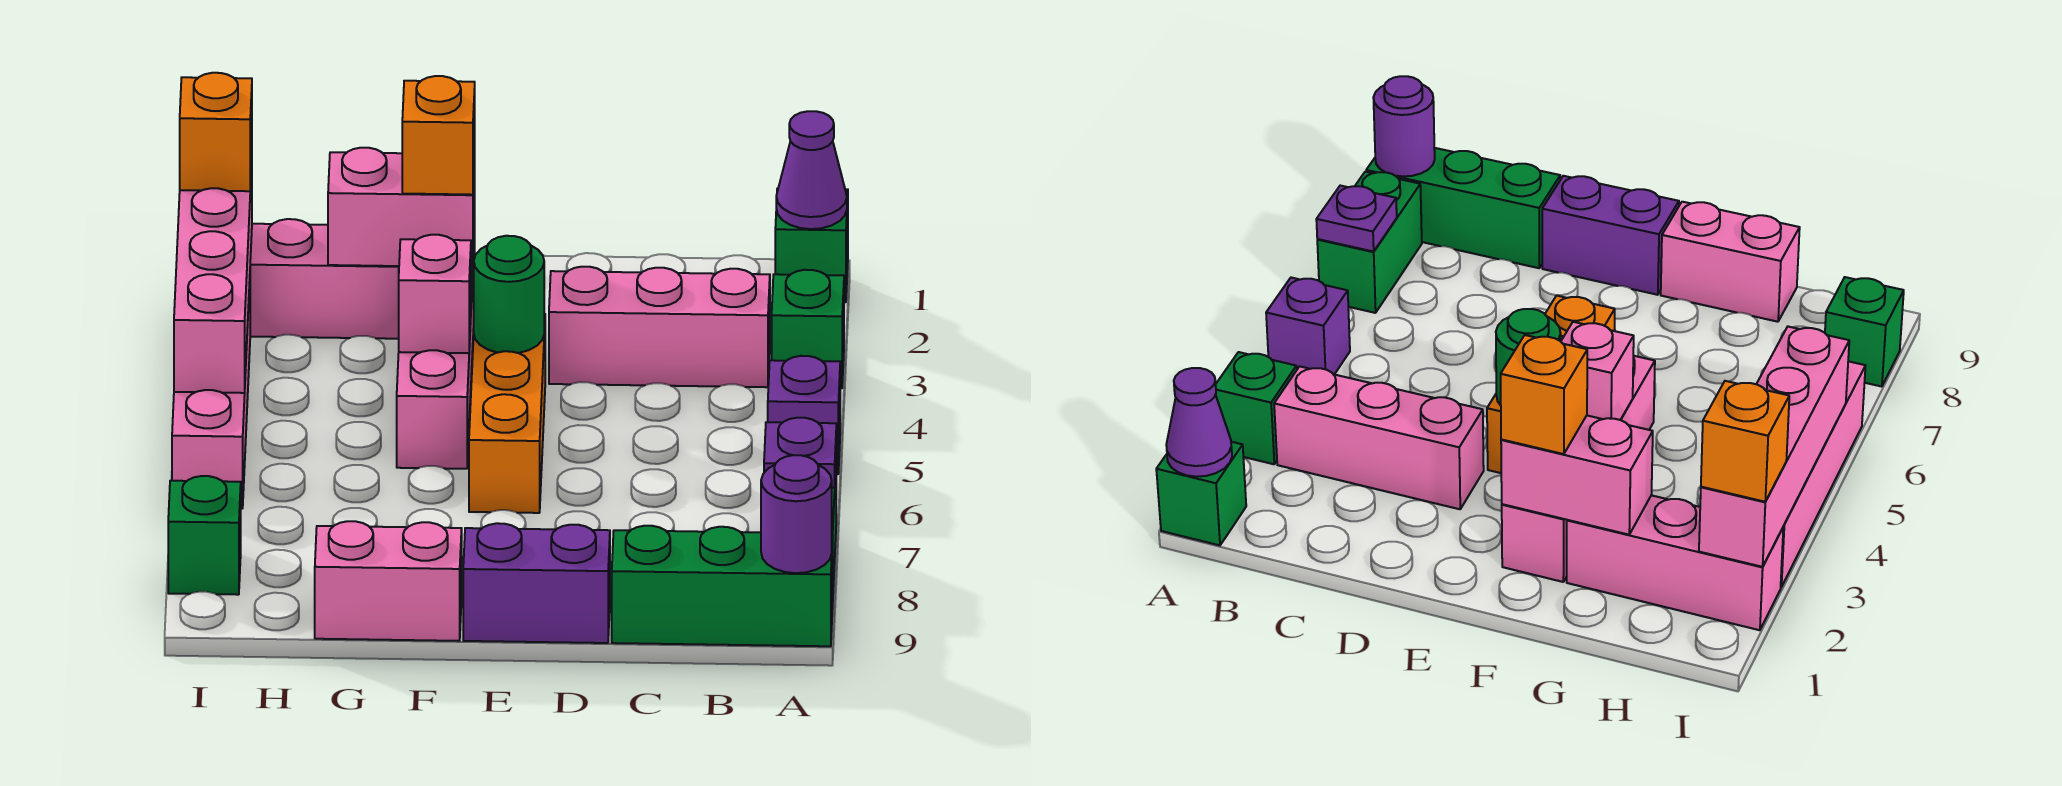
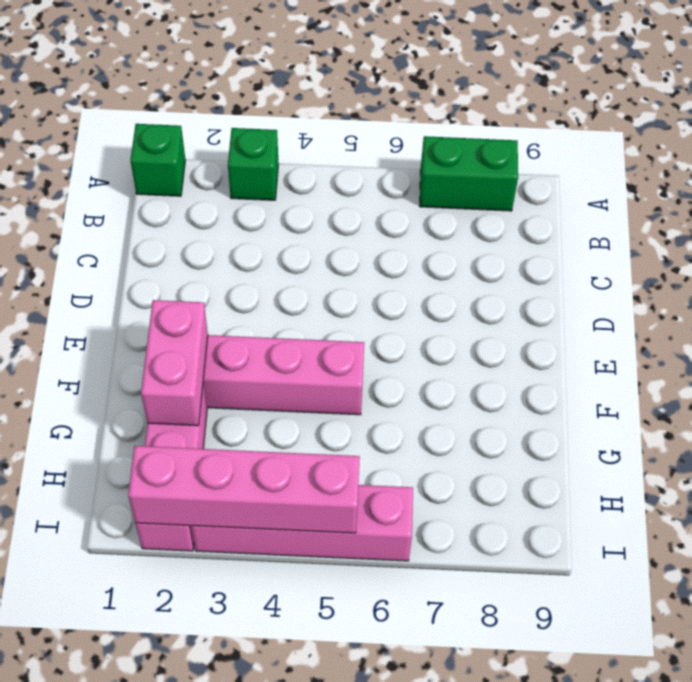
none -> purple 1x1 brick [768,356,840,474]
none -> green 1x3 brick [612,526,833,646]
none -> pink 1x3 brick [549,267,770,387]

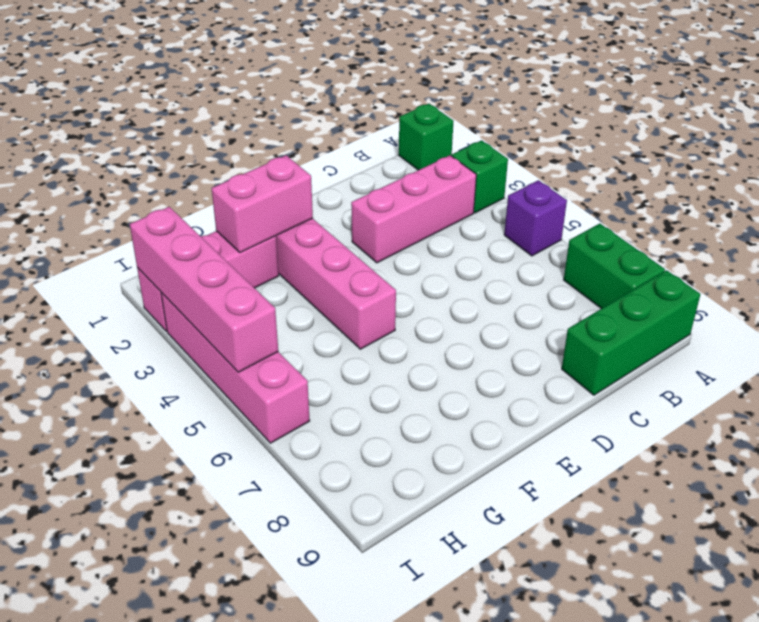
none -> purple 1x2 brick [463,523,610,643]
none -> orange 1x3 brick [469,314,545,513]
none -> pink 1x2 brick [315,521,462,641]

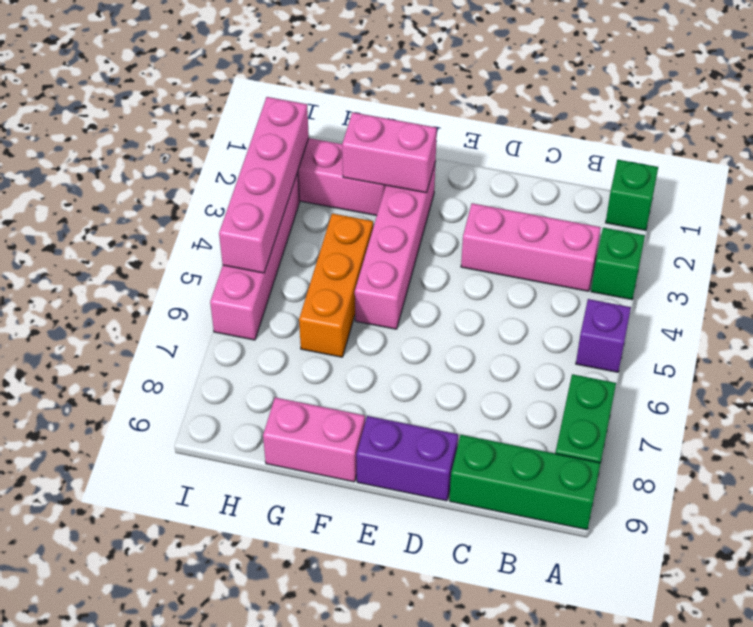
orange 1x3 brick [299,213,373,357] -> orange 1x3 brick moved to [469,314,545,513]
none -> green 1x1 brick [168,476,241,595]
none -> purple 1x1 cone [776,111,847,229]
none -> purple 1x1 plate [764,418,836,488]

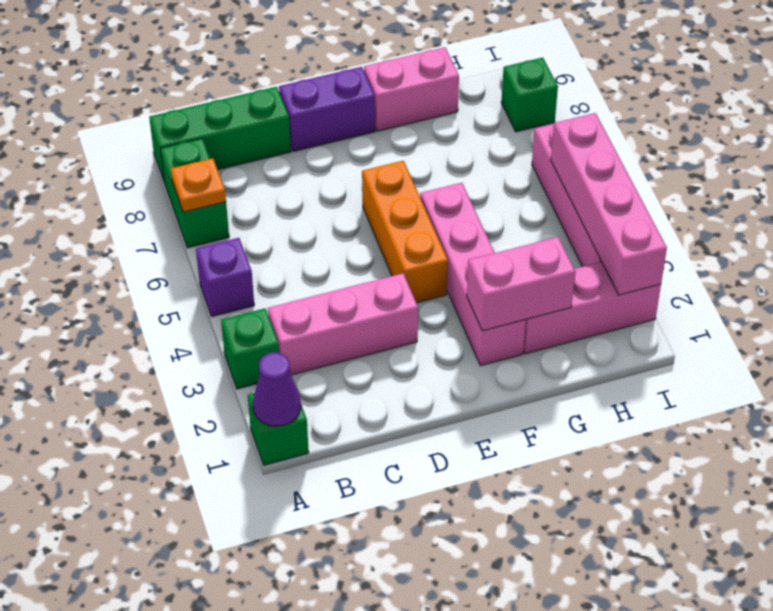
orange 1x1 plate [171,158,226,212] -> purple 1x1 plate [764,418,836,488]
none -> purple 1x1 round brick [761,455,832,573]
none -> green 1x1 round brick [474,236,544,353]
none -> pink 1x1 brick [399,235,471,353]

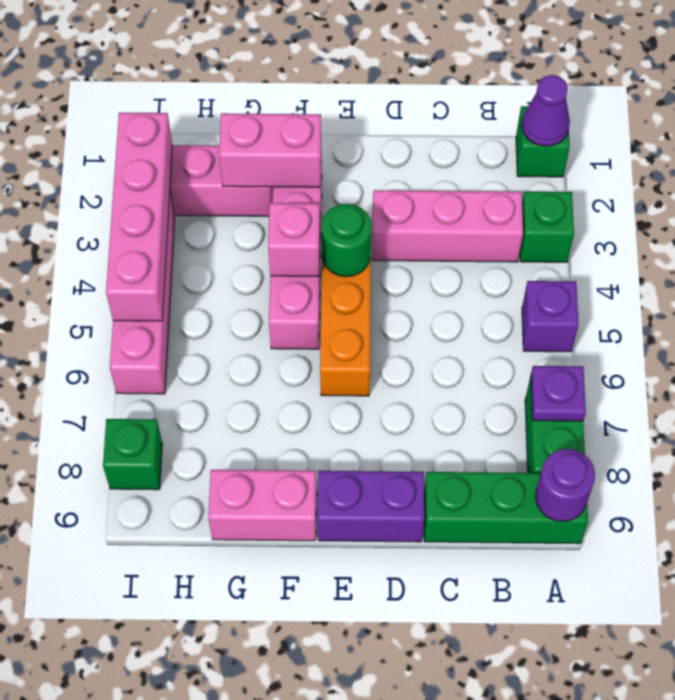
none -> orange 1x1 brick [402,76,475,195]
none -> orange 1x1 brick [180,73,252,191]

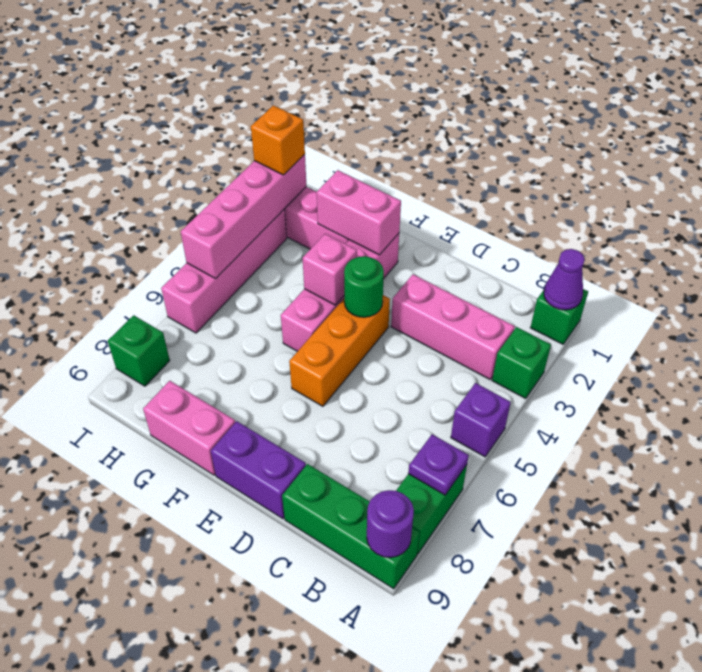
none -> orange 1x1 brick [402,76,475,195]

